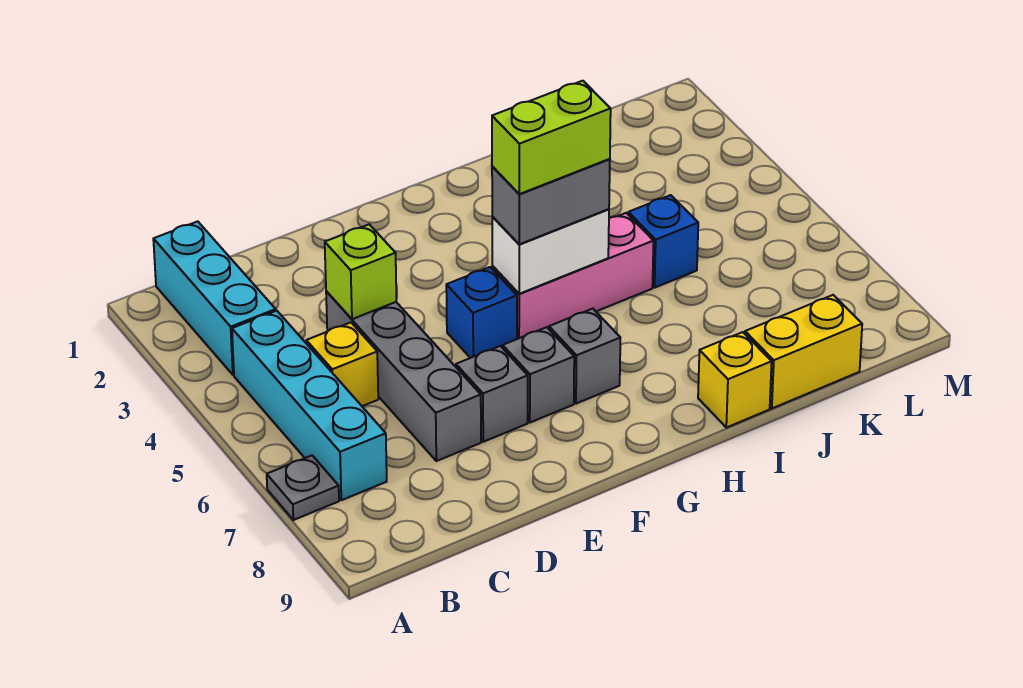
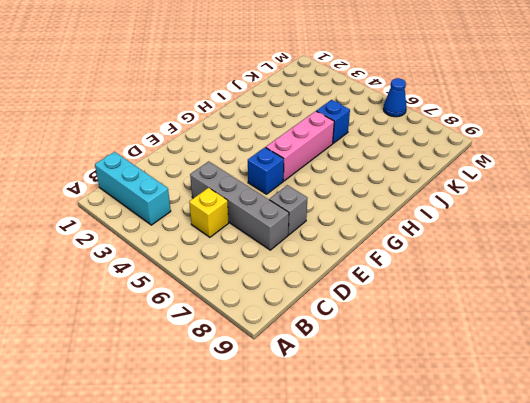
blue 1x1 cone [383,78,407,117] -> none
none -> grey 1x1 plate [267,456,339,520]
none -> cyan 1x4 brick [232,311,387,500]
none -> grey 1x1 brick [503,327,574,422]

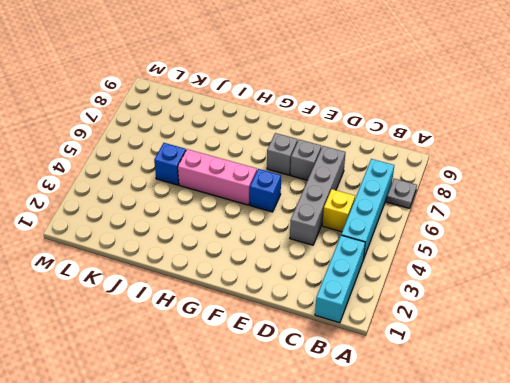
none -> grey 1x1 brick [549,309,620,404]
none -> yellow 1x1 brick [698,332,772,428]
none -> yellow 1x2 brick [745,295,862,408]

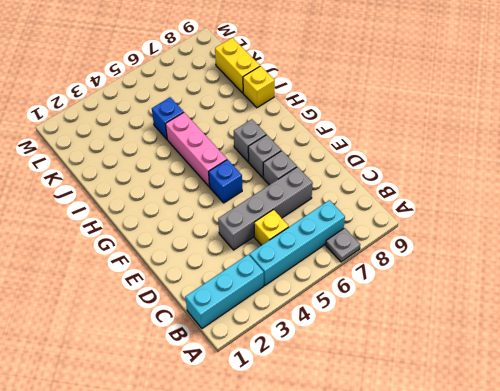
none -> lime 1x1 brick [325,224,396,319]
none -> white 1x2 brick [492,209,609,294]
none -> grey 1x2 brick [492,159,610,244]

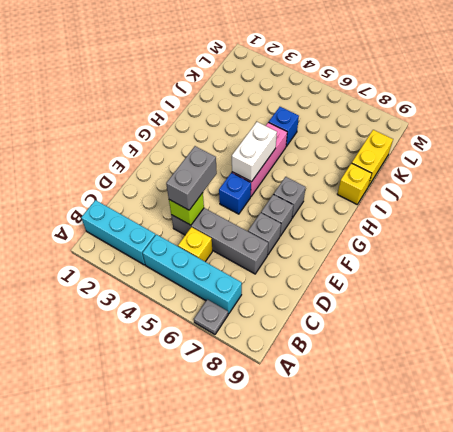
grey 1x2 brick [166,146,217,210] -> grey 1x2 brick moved to [492,159,610,244]
none -> lime 1x2 brick [492,81,611,194]

